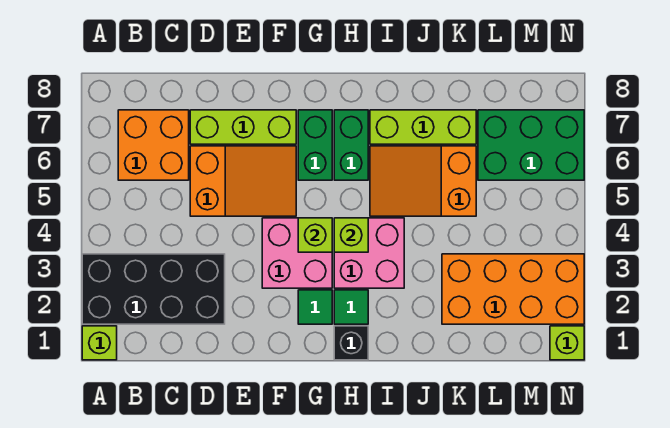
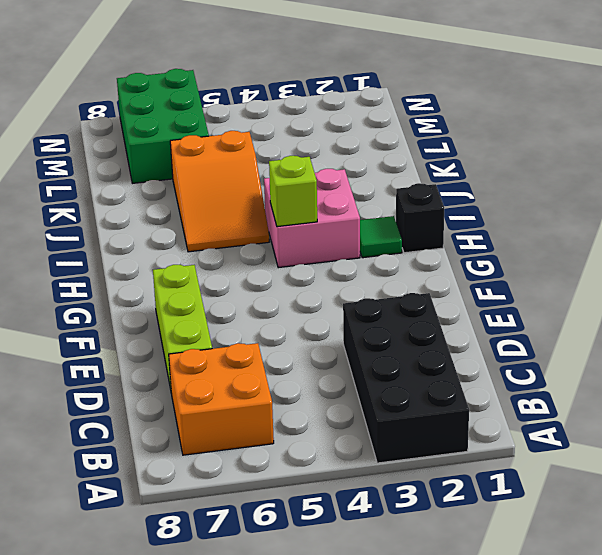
none -> lime 1x1 brick [82,326,117,360]
none -> orange 2x3 slope [190,146,296,216]
none -> pink 2x2 brick [262,218,332,288]

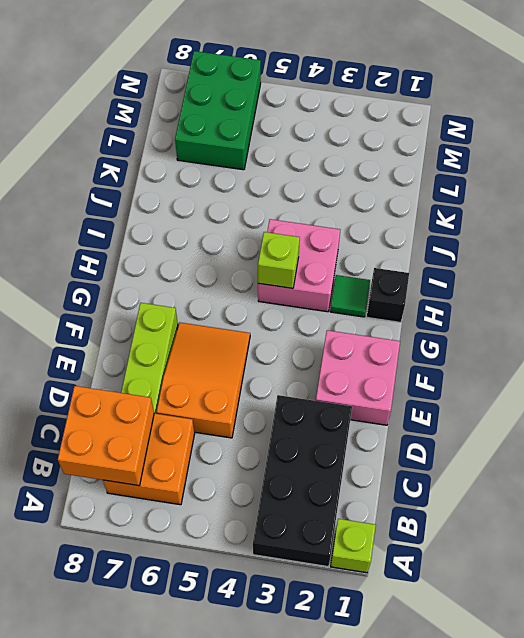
orange 2x2 brick [58,386,154,486] -> none
pink 2x2 brick [316,330,400,425] -> pink 2x2 brick moved to [262,218,332,288]
none -> green 1x1 tile [298,290,332,324]
none -> green 1x2 brick [298,110,332,180]
none -> green 1x2 brick [334,110,368,180]

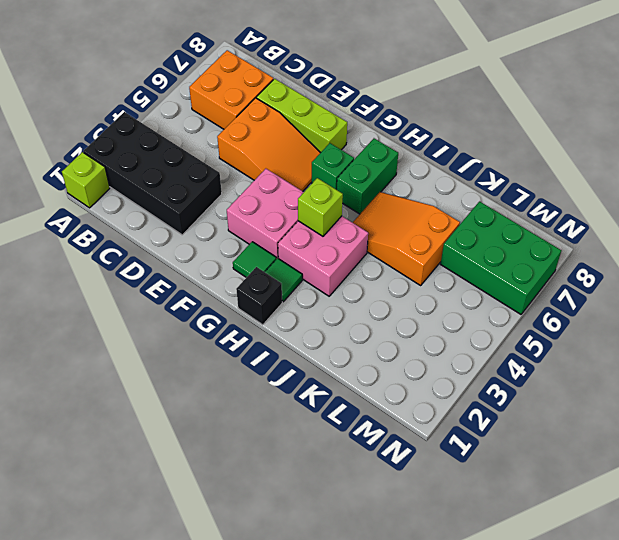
green 1x1 brick [312,143,354,190] -> green 1x2 brick [298,110,332,180]
none -> lime 1x3 brick [370,110,476,144]
none -> orange 2x4 brick [442,254,584,324]
none -> lime 1x1 brick [550,326,584,360]

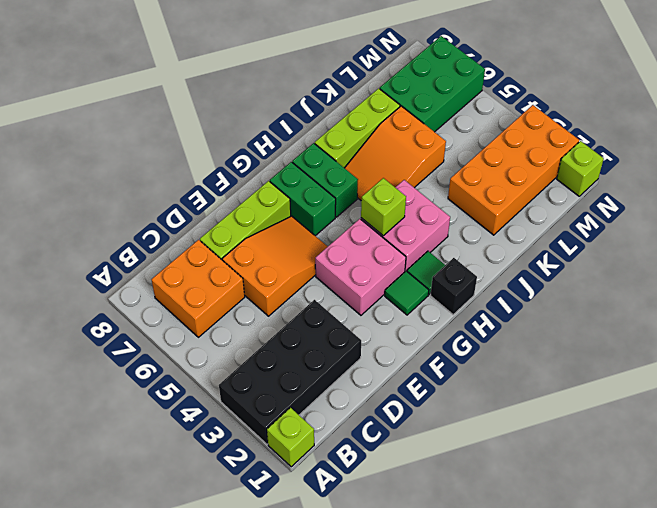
none -> lime 1x1 brick [298,218,332,252]

